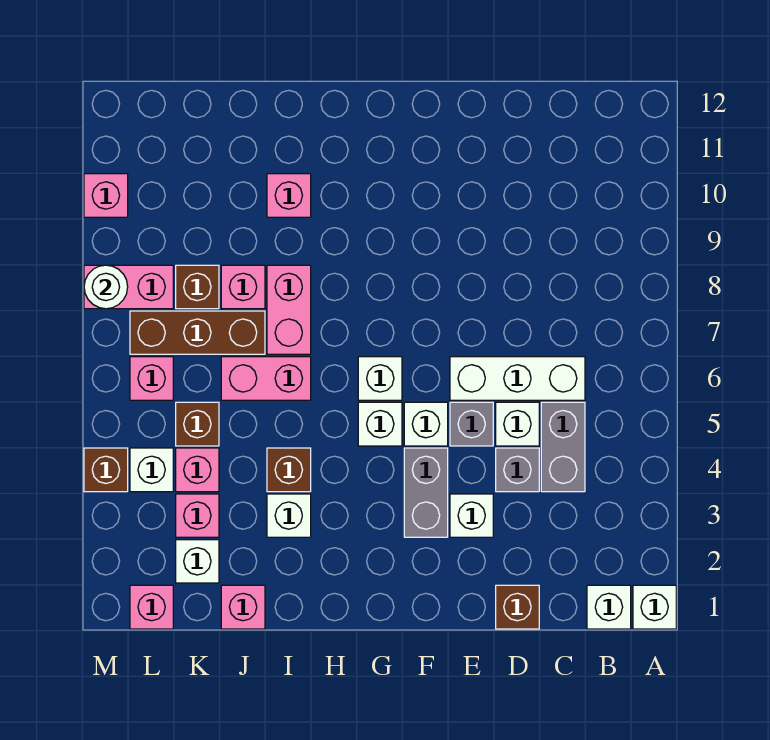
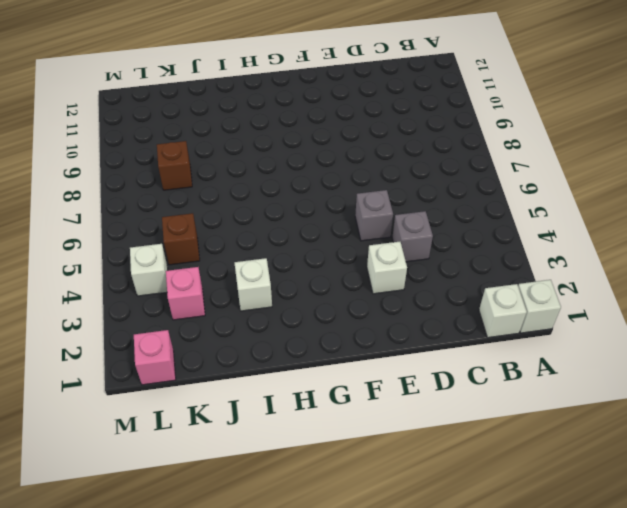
none -> grey 1x2 brick [541,402,585,492]
none -> white 1x3 brick [450,357,585,400]
none -> brown 1x1 brick [496,585,539,629]
none -> white 1x1 brick [496,402,539,446]

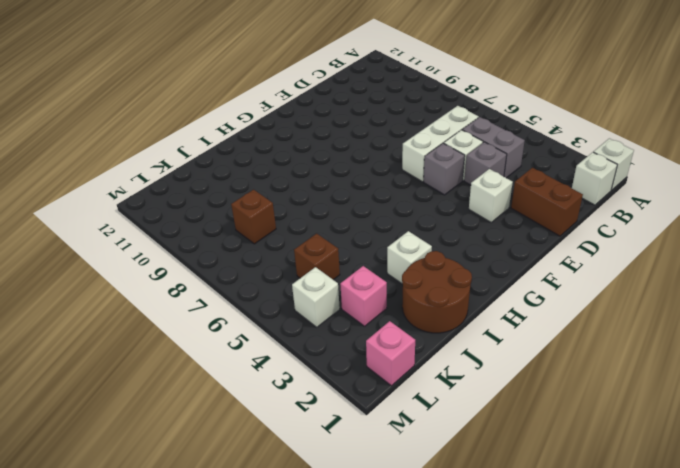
brown 1x2 brick [511,168,583,236] -> brown 1x1 brick [496,585,539,629]
brown 2x2 round brick [402,251,472,333] -> pink 1x1 brick [221,585,265,629]
none -> grey 1x2 brick [404,448,448,537]
none -> white 1x1 brick [404,402,448,446]
none -> white 1x1 brick [358,402,402,446]
none -> white 1x1 brick [358,357,402,400]

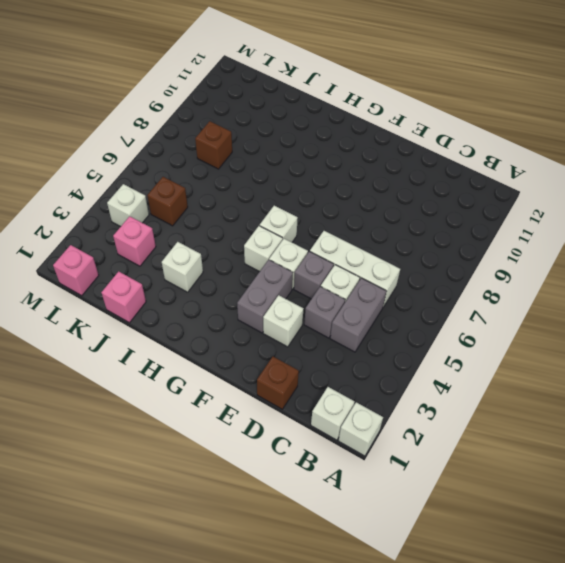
none -> brown 1x1 brick [267,448,311,492]
none -> pink 1x2 brick [221,357,311,400]
none -> pink 1x2 brick [267,265,311,354]
none -> pink 1x1 brick [267,174,311,217]

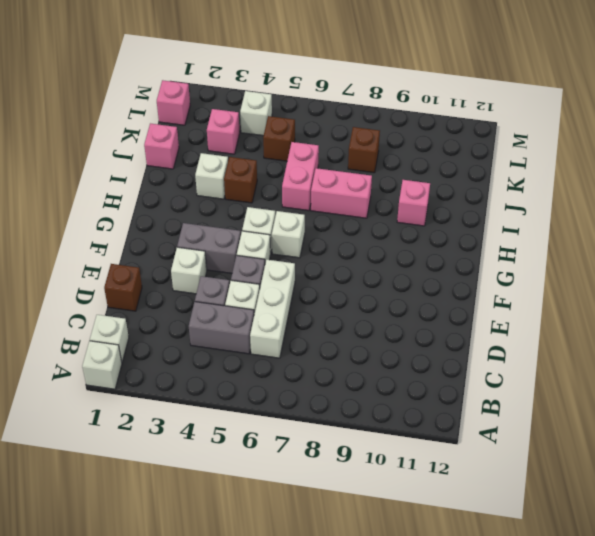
none -> brown 1x3 brick [130,311,265,354]
none -> pink 1x1 brick [221,265,265,309]
none -> white 1x1 brick [176,540,219,583]
none -> pink 1x1 brick [176,448,219,492]

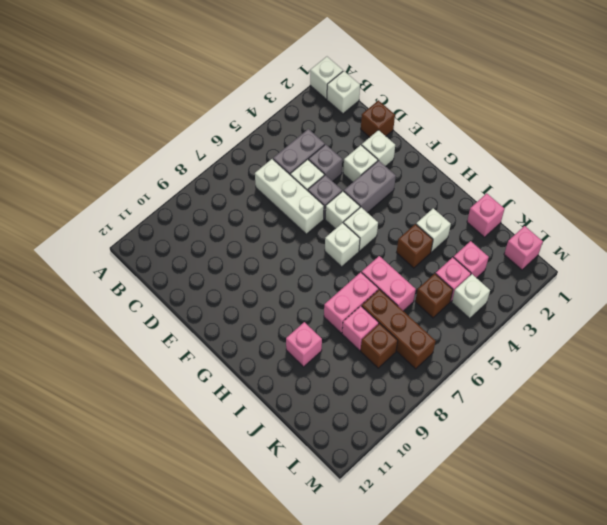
white 1x1 brick [362,130,395,166] -> white 1x1 brick moved to [176,540,219,583]
none -> pink 1x1 brick [130,357,173,400]
none -> pink 1x2 brick [84,265,173,309]
none -> brown 1x1 brick [84,448,128,492]
none -> pink 1x1 brick [84,174,128,217]

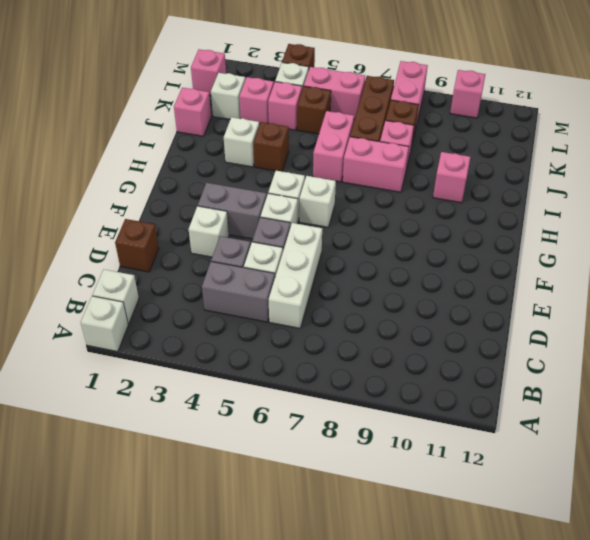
pink 1x2 brick [304,67,365,119] -> pink 1x1 brick [130,357,173,400]
none -> white 1x1 round brick [84,265,128,309]

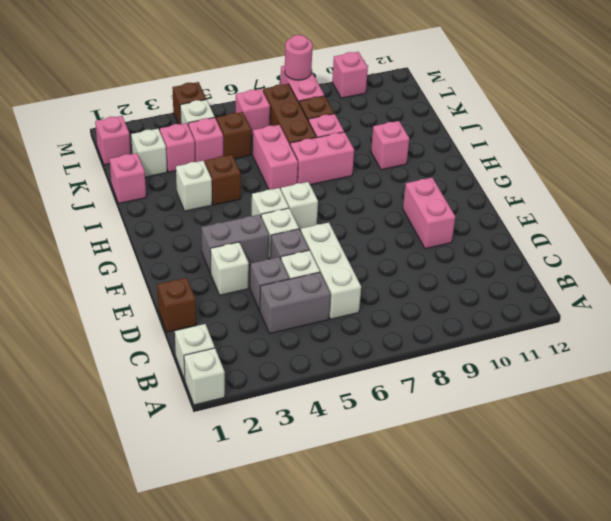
pink 1x2 brick [403,178,455,249] -> none
pink 1x1 round brick [285,35,313,80] -> white 1x1 round brick [84,265,128,309]

